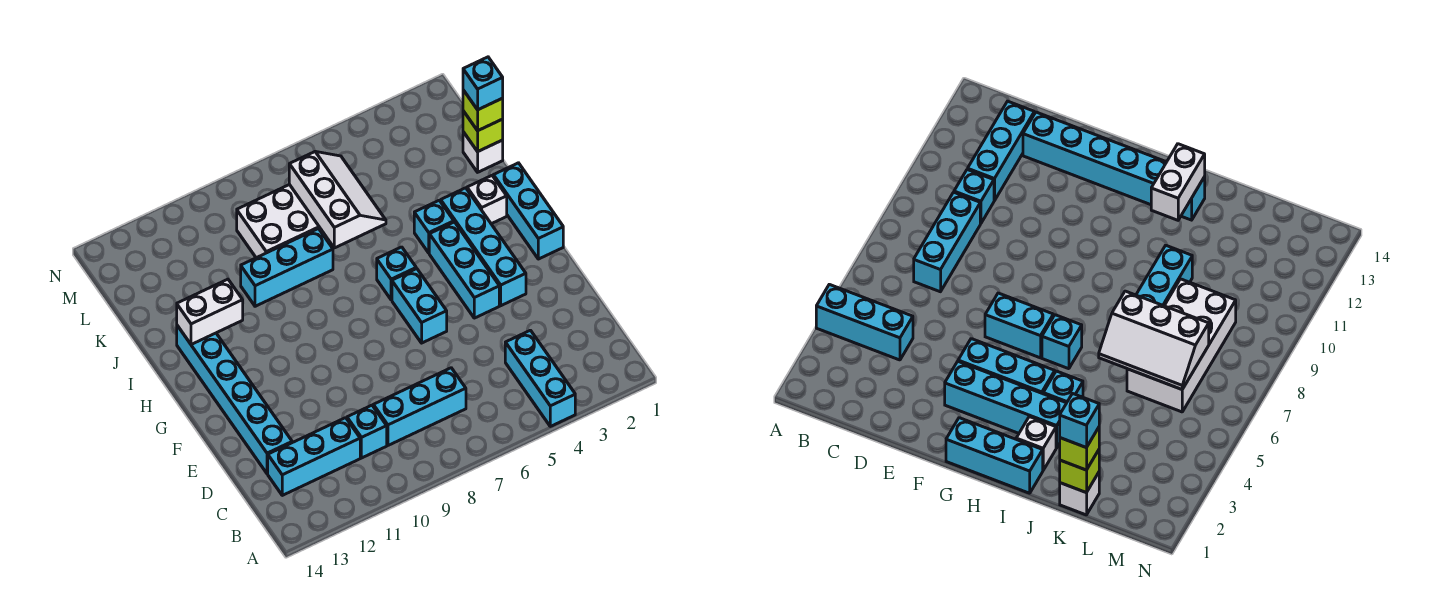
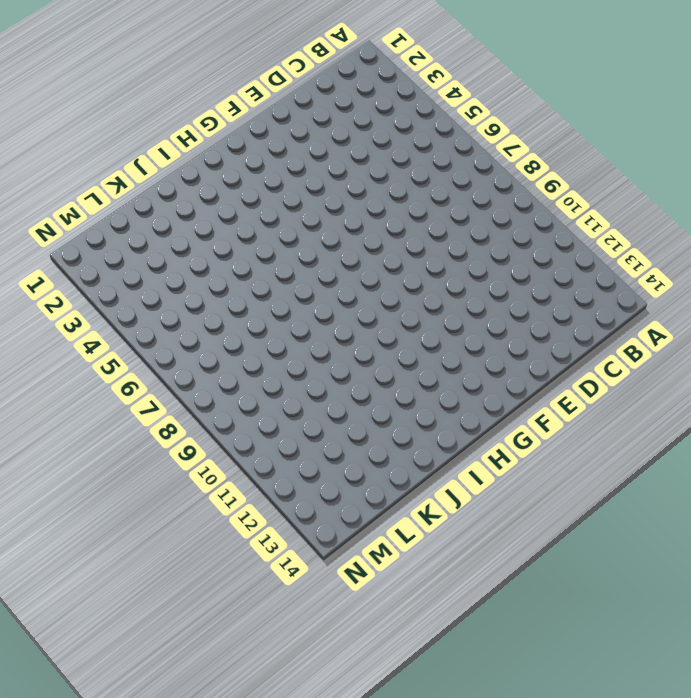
none -> cyan 1x3 brick [505,330,575,426]
none -> cyan 1x3 brick [373,368,466,445]
none -> cyan 1x1 brick [347,405,387,458]

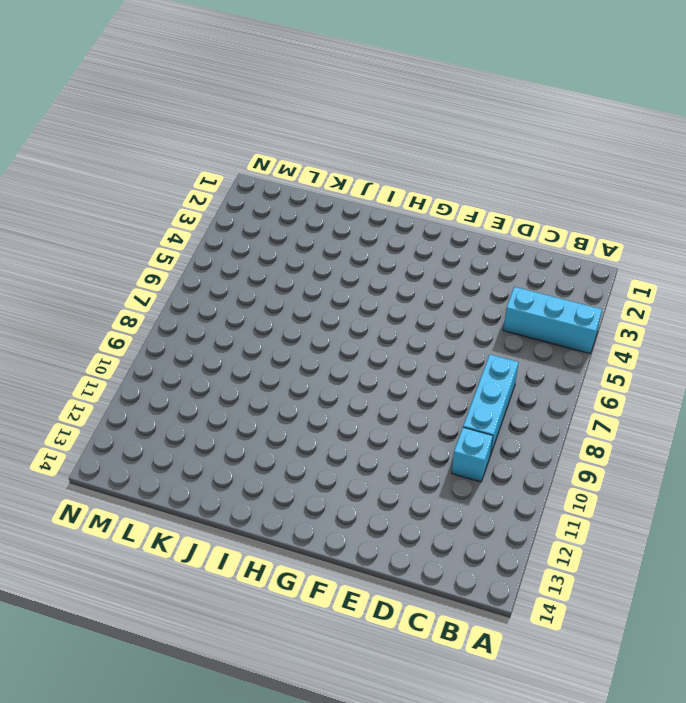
none -> cyan 1x3 brick [268,418,360,495]
none -> cyan 1x6 brick [177,326,292,474]
none -> cyan 1x4 brick [441,188,526,306]

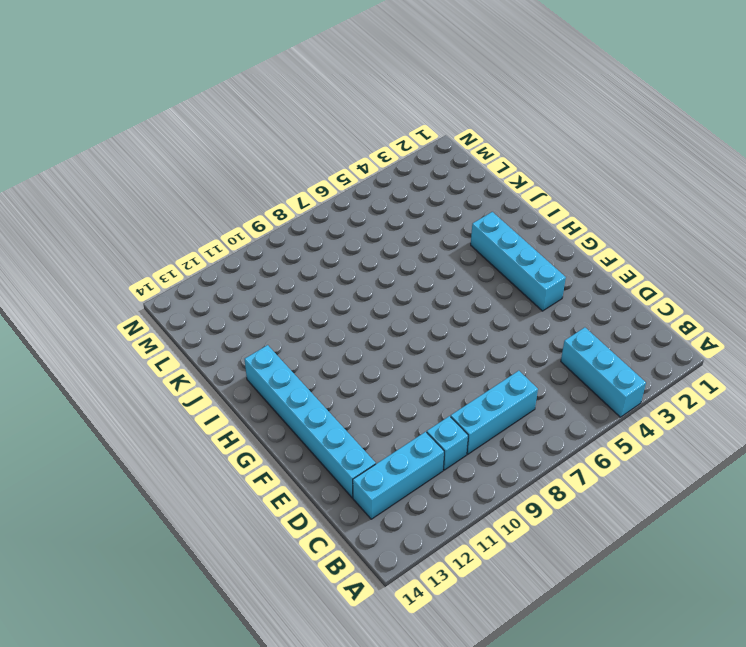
none -> cyan 1x3 brick [429,222,499,318]
none -> cyan 1x2 brick [392,269,447,343]
none -> cyan 1x3 brick [493,163,563,259]

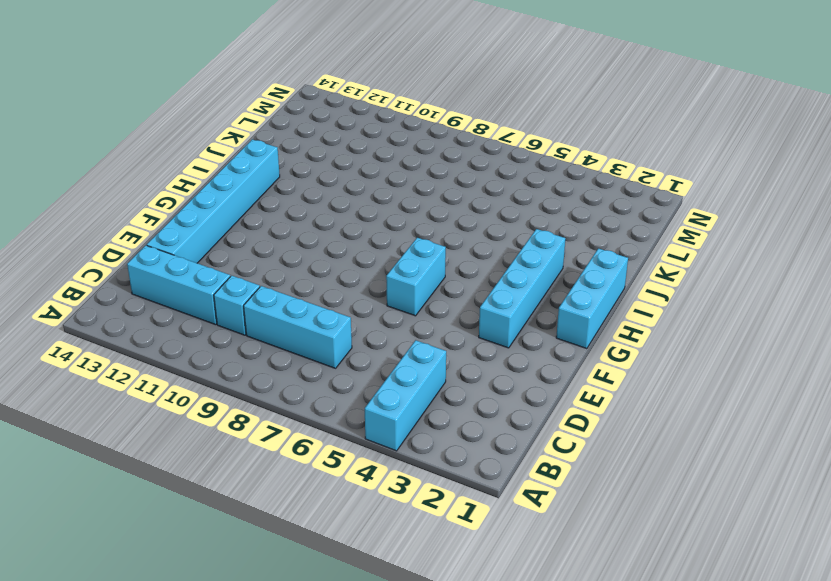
none -> cyan 1x3 brick [429,222,499,318]
none -> cyan 1x1 brick [377,247,416,300]
none -> white 1x1 brick [467,176,507,224]

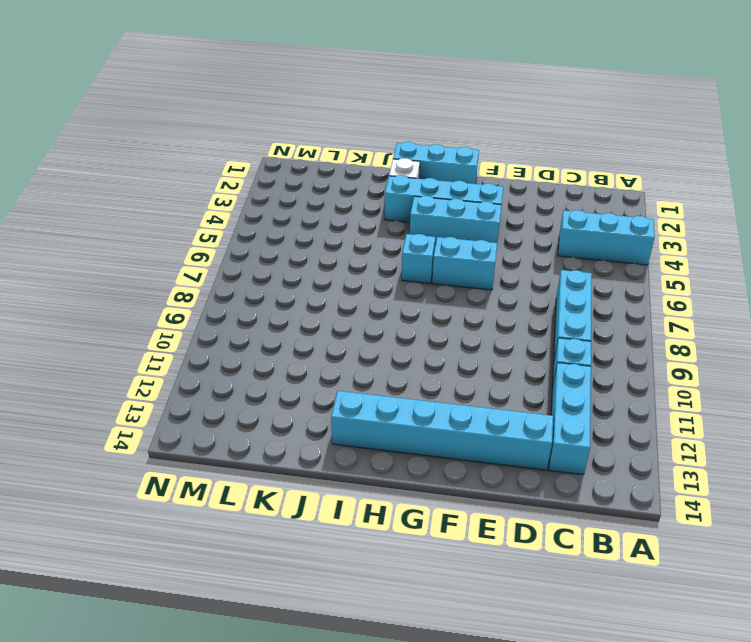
none -> cyan 1x1 brick [414,200,454,253]
none -> cyan 1x3 brick [241,229,333,306]
none -> white 1x1 brick [463,132,503,172]

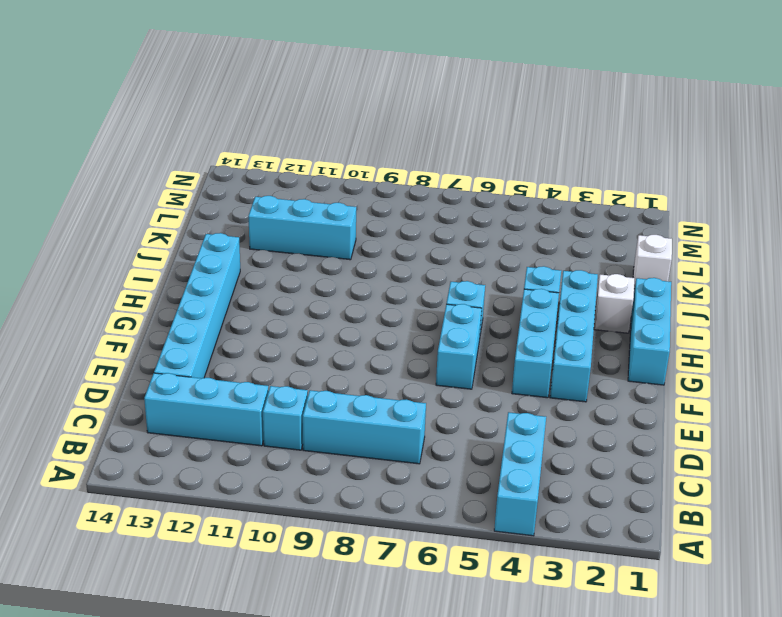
cyan 1x3 brick [248,196,356,260] -> cyan 1x3 brick moved to [241,229,333,306]
none -> white 2x4 brick [237,184,330,258]
none -> white 1x2 brick [177,279,243,345]
none -> white 2x3 slope [289,152,386,248]

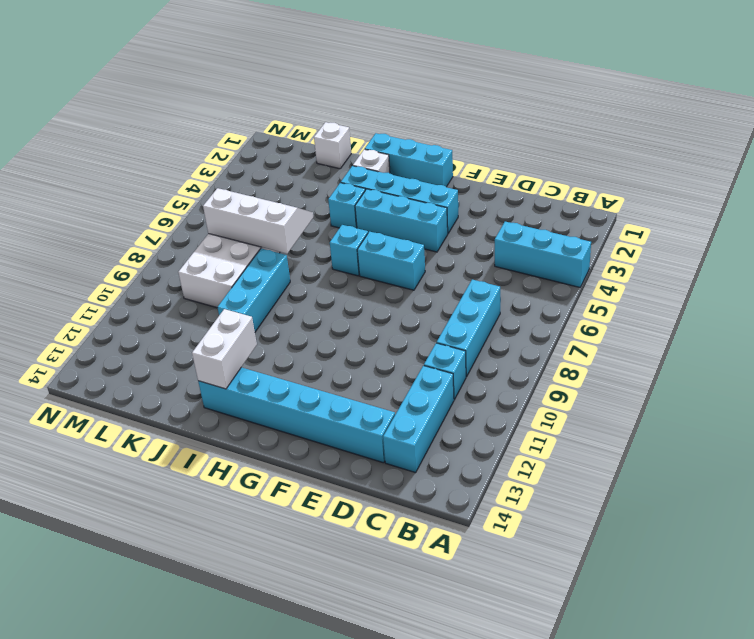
none -> lime 1x1 brick [463,111,503,152]
none -> lime 1x1 brick [463,90,503,131]
none -> cyan 1x1 brick [463,57,503,110]

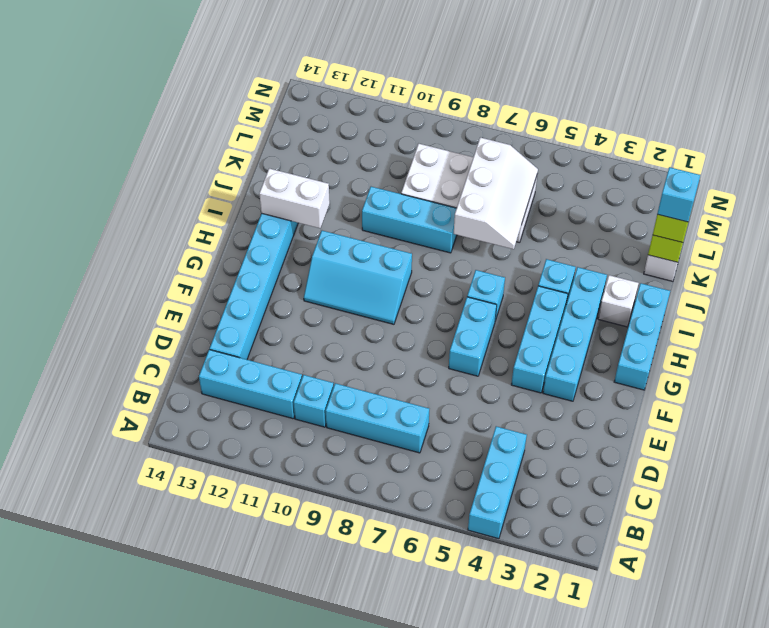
cyan 2x3 slope [304,231,412,324] -> none

